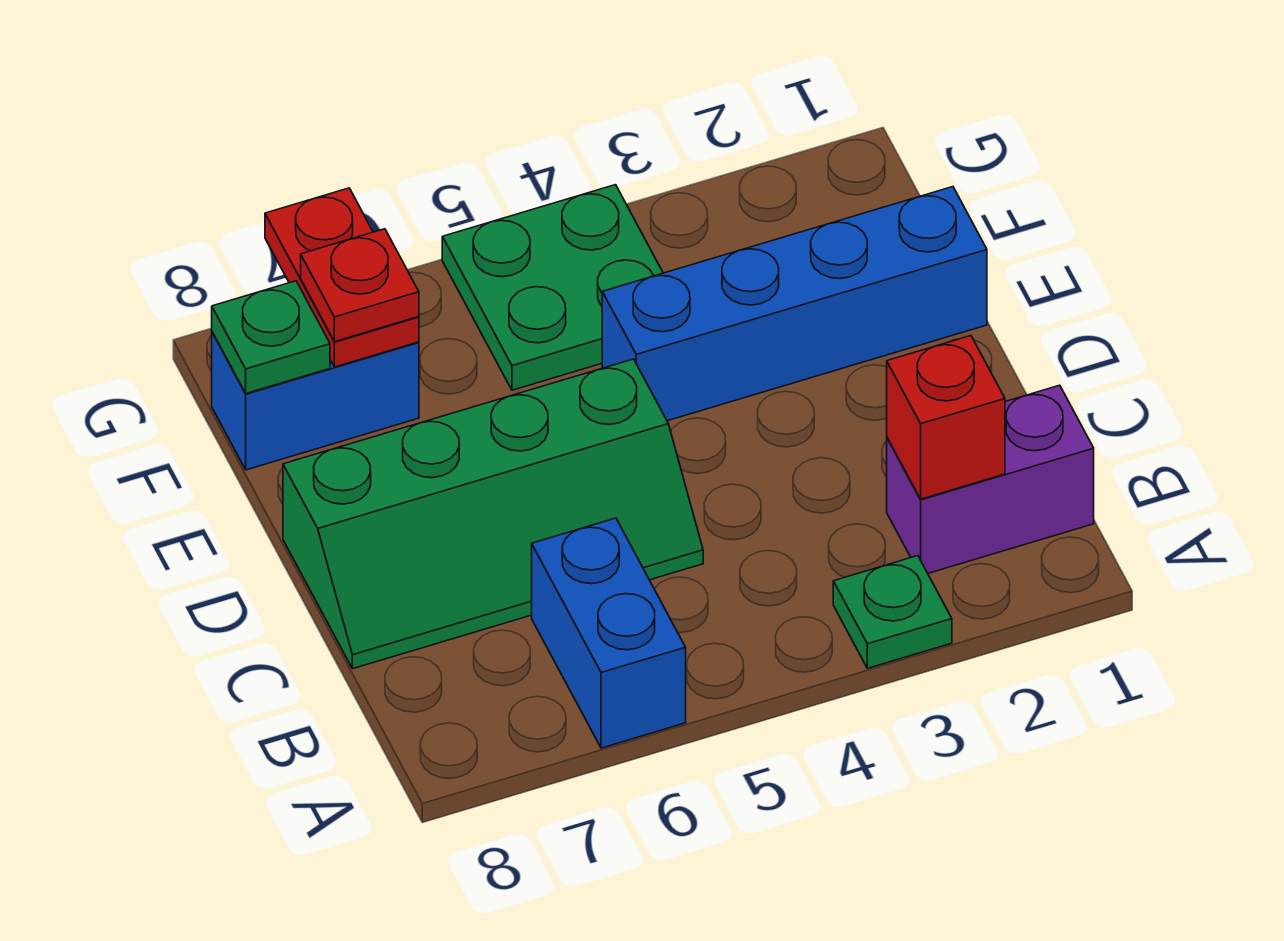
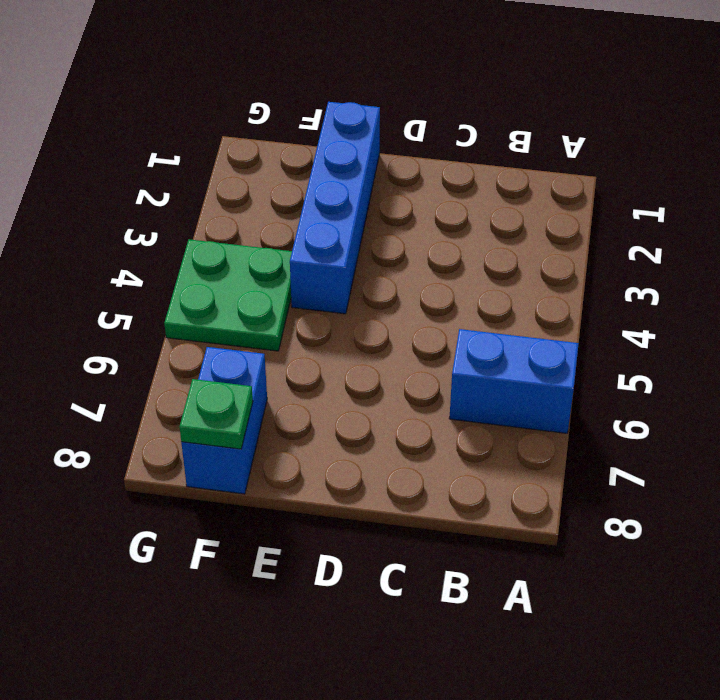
none -> green 1x1 plate [833,556,952,668]
none -> purple 1x2 brick [887,385,1094,573]

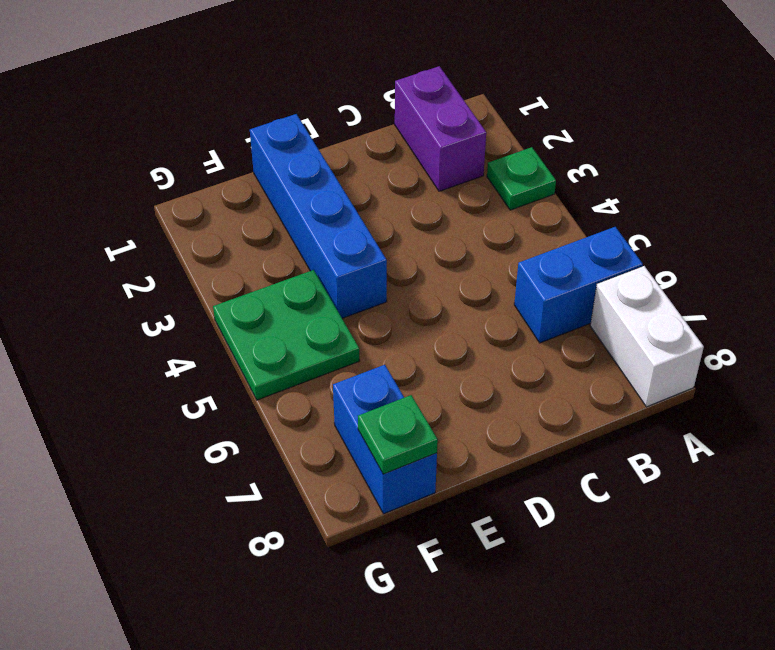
white 1x2 brick [590,266,704,407] -> none
none -> green 2x4 slope [283,359,703,669]
none -> red 1x1 brick [887,336,1005,499]

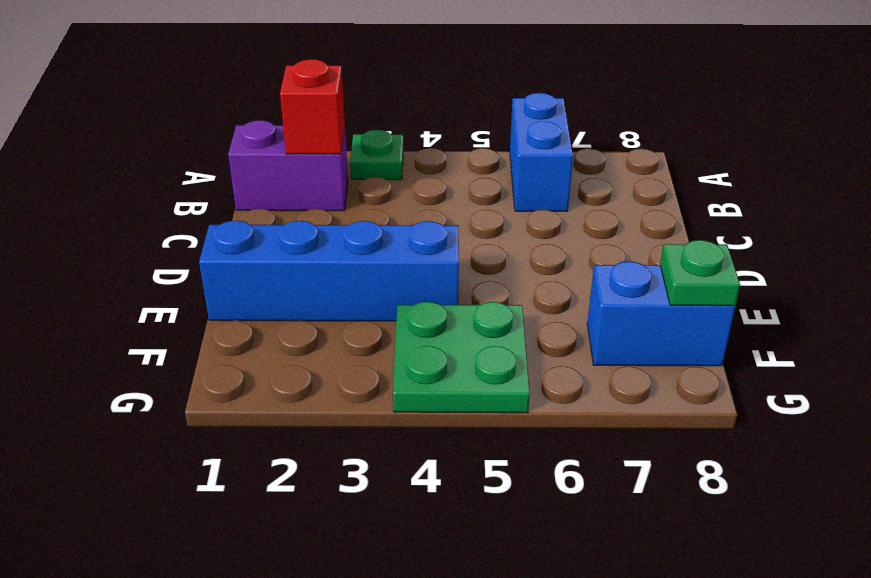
none -> green 2x4 slope [283,359,703,669]
none -> red 1x2 plate [265,188,419,367]

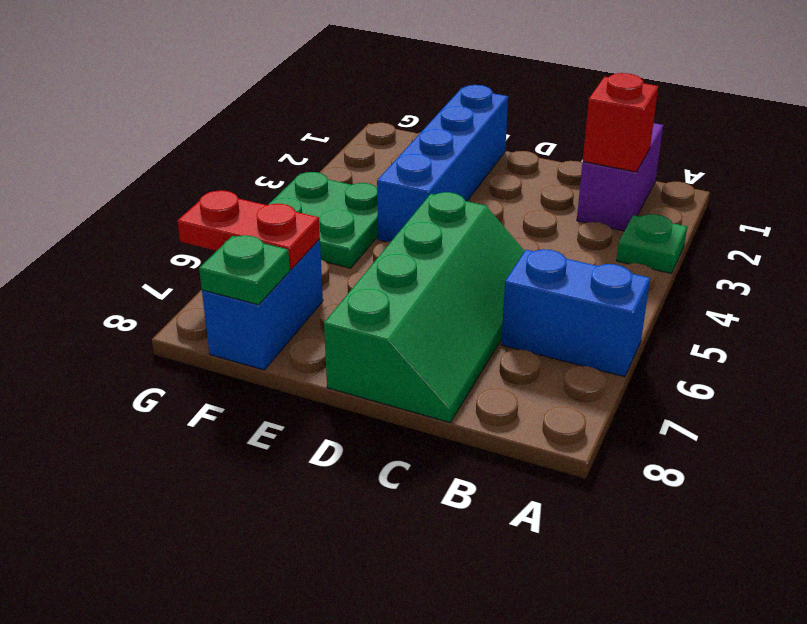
none -> red 1x1 plate [301,229,419,342]

